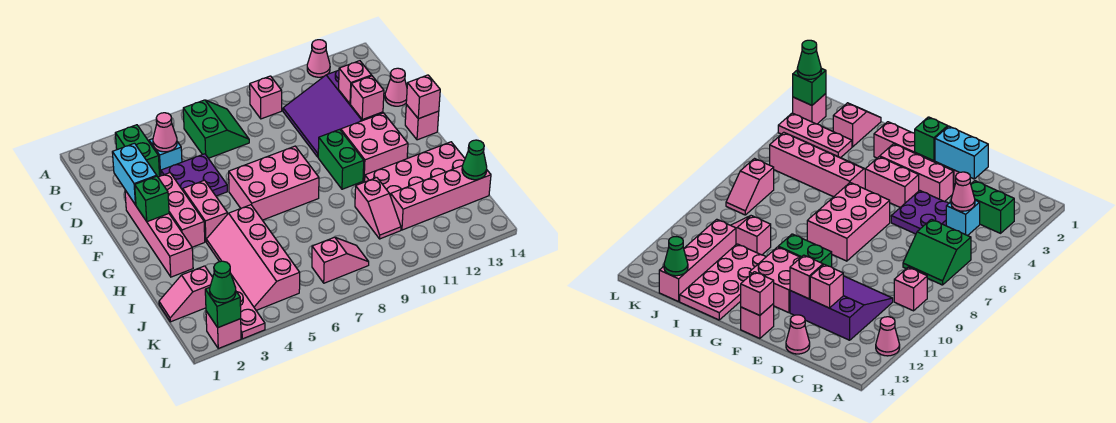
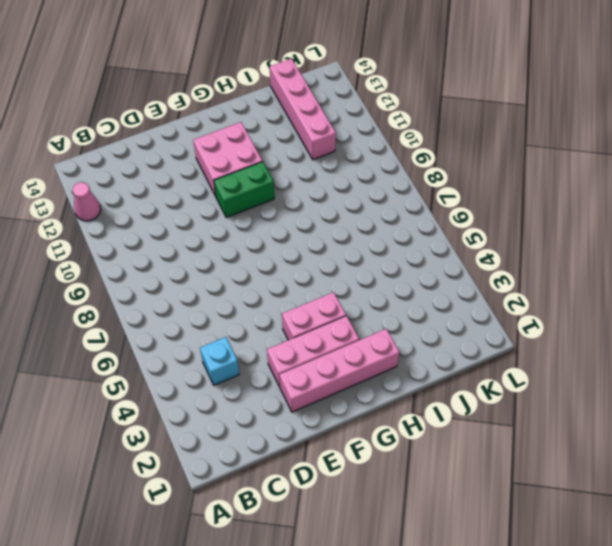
none -> green 1x2 brick [115,125,160,177]
none -> green 2x2 slope [183,100,249,158]
none -> pink 1x1 brick [250,76,282,119]
none -> purple 3x3 slope [283,70,383,157]

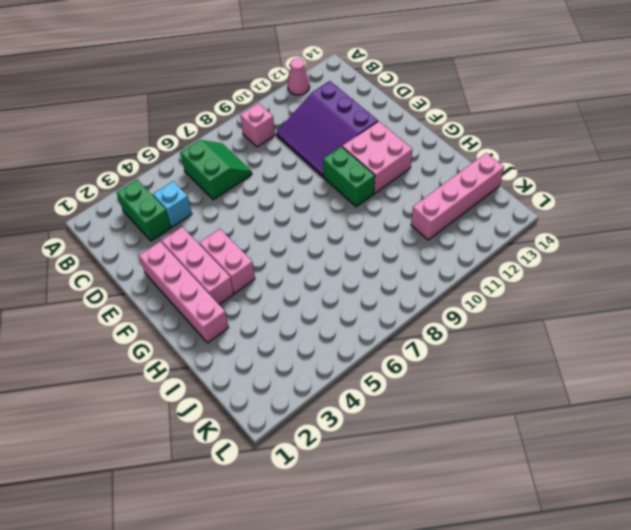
none -> purple 2x2 plate [161,154,227,196]
none -> pink 1x1 cone [385,68,407,106]
none -> pink 2x3 brick [229,146,319,220]
none -> pink 1x1 brick [405,105,439,140]

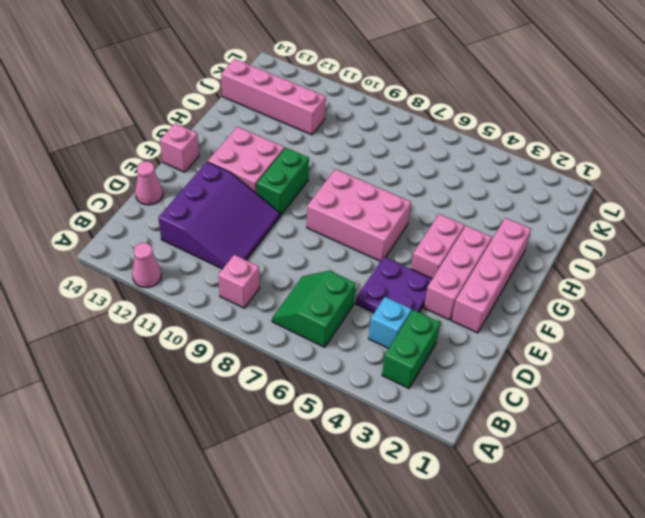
none -> pink 2x4 slope [206,205,300,310]
none -> pink 2x4 plate [365,142,465,196]
none -> pink 1x2 slope [355,178,401,239]
none -> pink 1x2 slope [159,266,213,322]

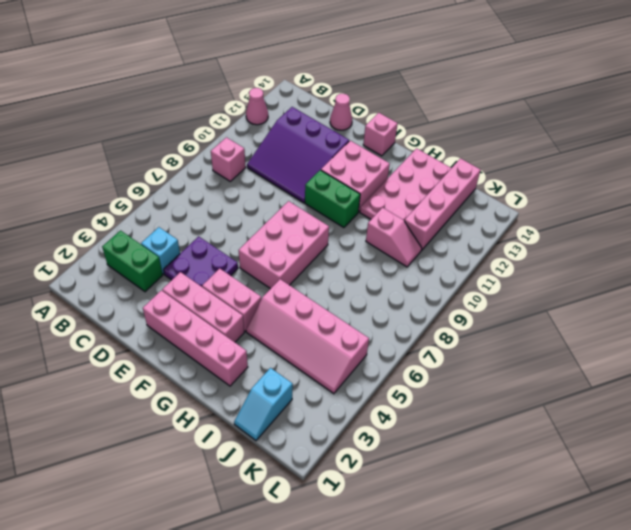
cyan 1x2 slope [234,368,293,440] -> pink 1x2 slope [159,266,213,322]
none -> green 2x2 slope [183,100,249,158]
none -> pink 1x3 plate [231,275,265,339]
none -> pink 1x2 slope [312,237,369,283]
none -> pink 1x1 brick [206,311,241,348]

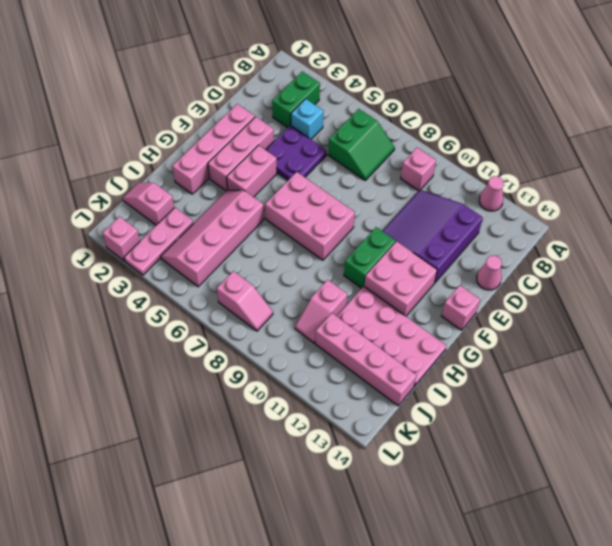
none -> pink 1x1 cone [153,113,177,152]
none -> cyan 1x2 brick [112,143,157,205]
none -> pink 1x1 brick [339,61,372,104]
none -> pink 1x1 brick [351,76,384,120]

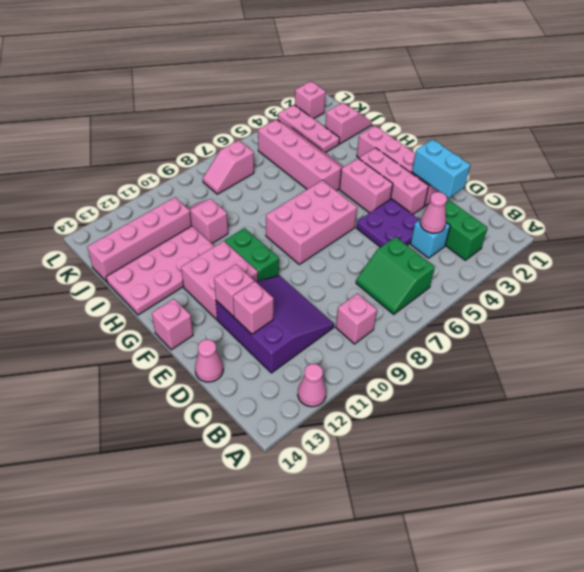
none -> green 1x1 brick [135,176,169,222]
none -> pink 1x1 brick [406,75,440,119]
none -> green 1x1 cone [462,140,487,180]
none -> green 1x1 brick [205,287,241,327]

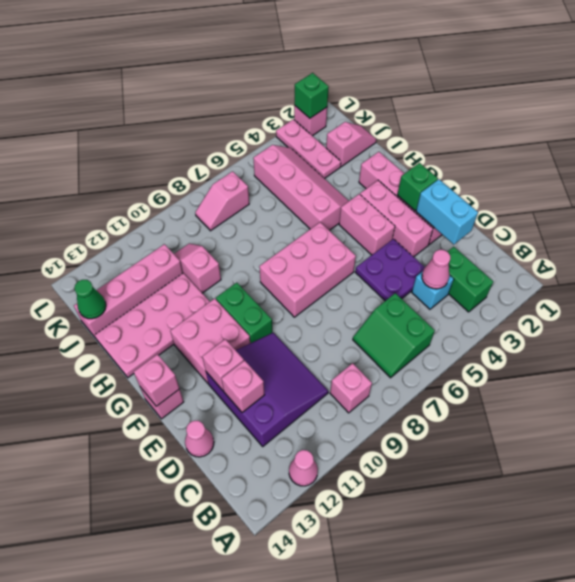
none -> green 1x1 cone [210,261,236,303]

